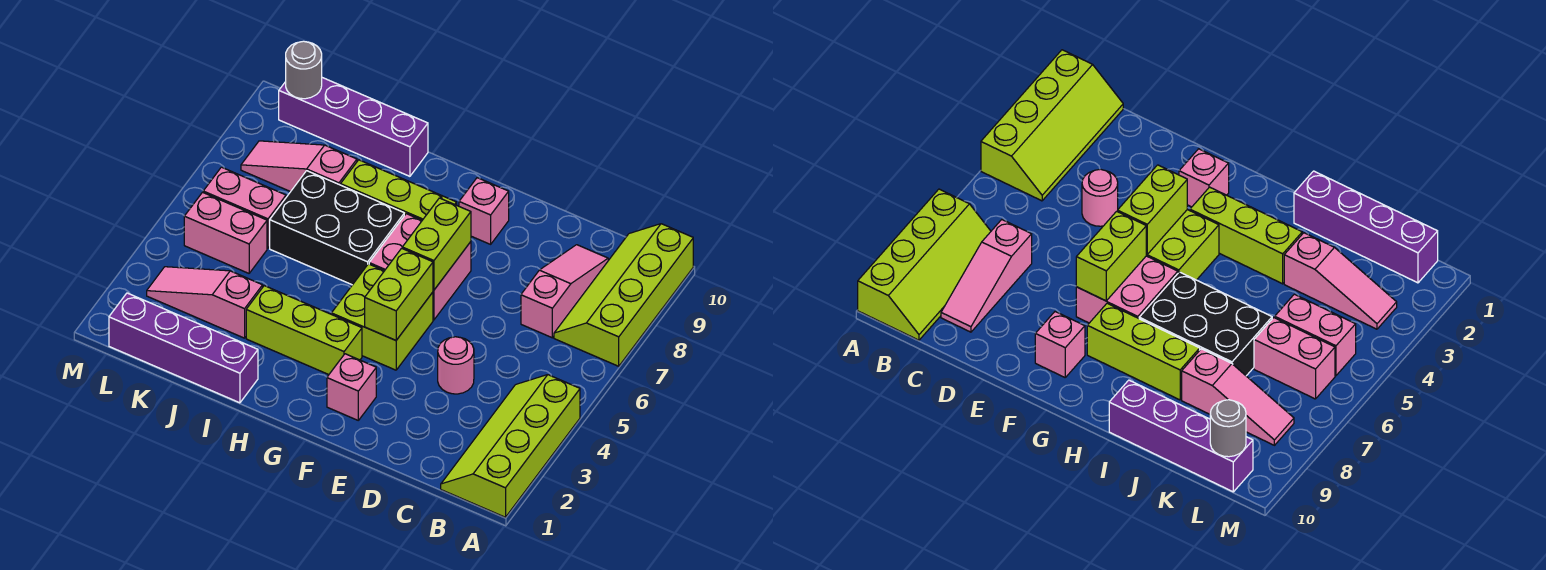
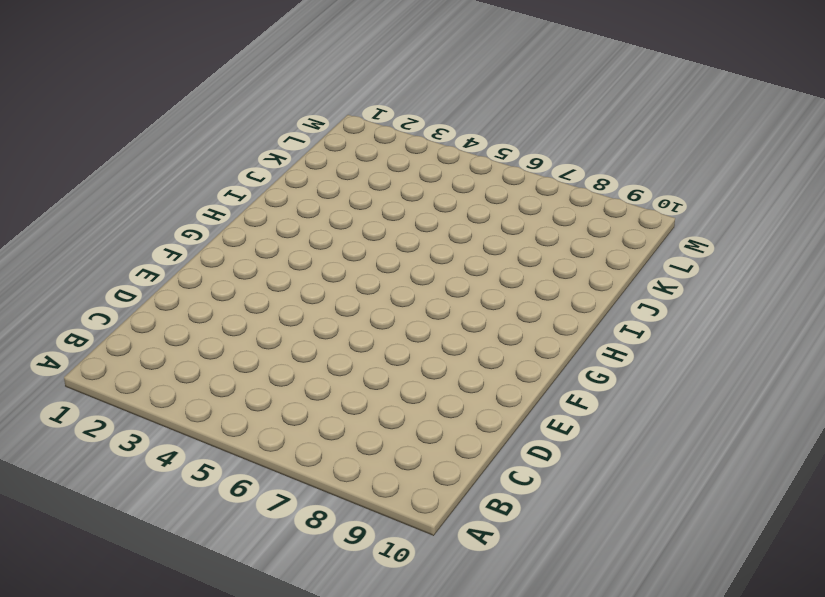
none -> lime 2x4 slope [441,375,580,517]
none -> lime 2x4 slope [554,224,693,366]
none -> pink 1x3 slope [521,245,608,338]

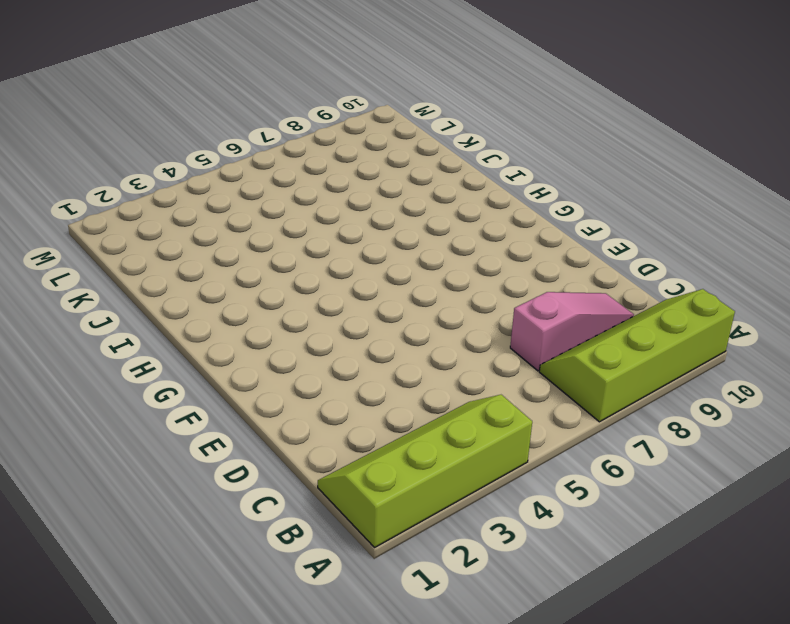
none -> pink 1x1 round brick [438,337,474,394]
none -> pink 1x1 brick [327,354,376,420]
none -> lime 2x2 brick [331,264,433,370]

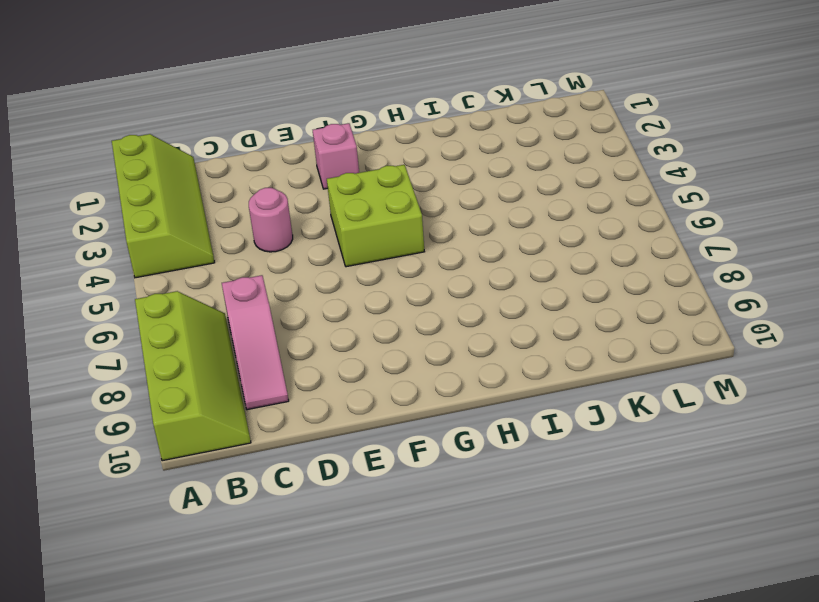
none -> pink 2x2 brick [369,214,471,320]
none -> pink 1x1 brick [459,178,509,244]
none -> lime 1x3 brick [246,286,362,375]

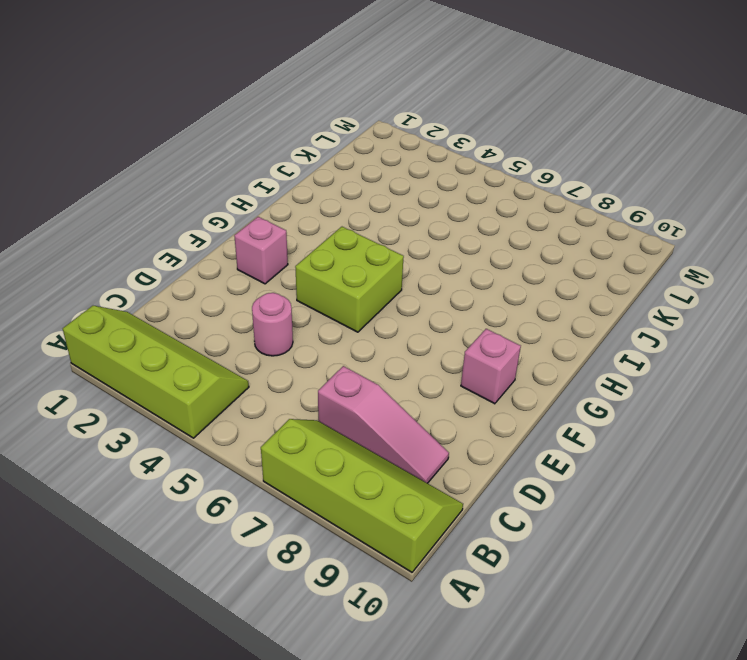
none -> pink 2x2 brick [369,214,471,320]
none -> lime 1x3 brick [246,286,362,375]
none -> lime 1x3 brick [341,160,457,220]

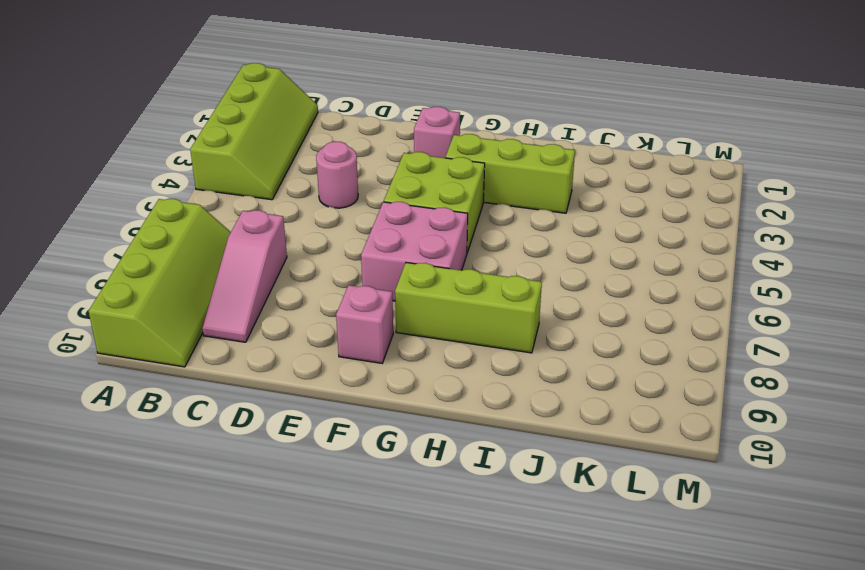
none -> black 2x3 brick [270,171,404,285]
none -> purple 1x4 brick [109,293,258,403]
none -> purple 1x4 brick [279,78,428,176]

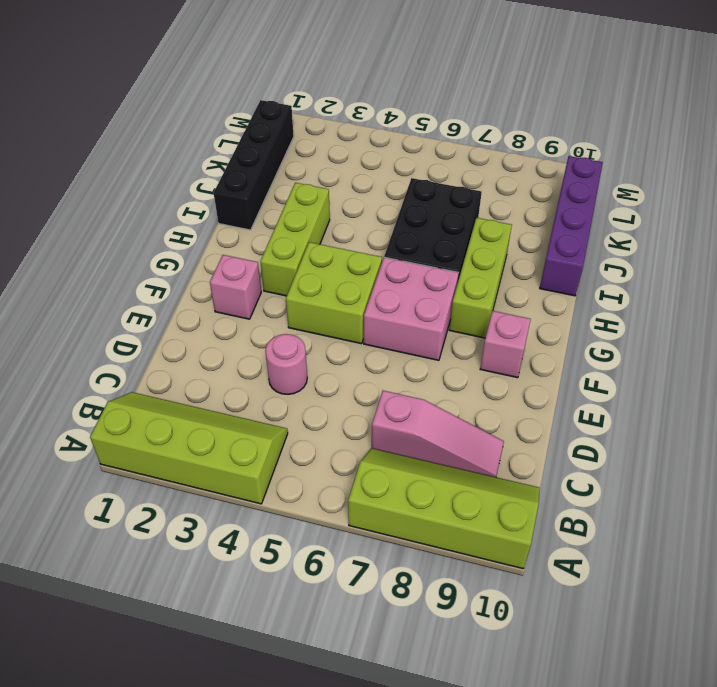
black 1x4 brick [214,100,294,230] -> purple 1x4 brick [109,293,258,403]
none -> pink 1x3 slope [147,267,263,338]
none -> pink 1x3 slope [241,141,357,192]
none -> pink 1x2 brick [184,192,267,273]

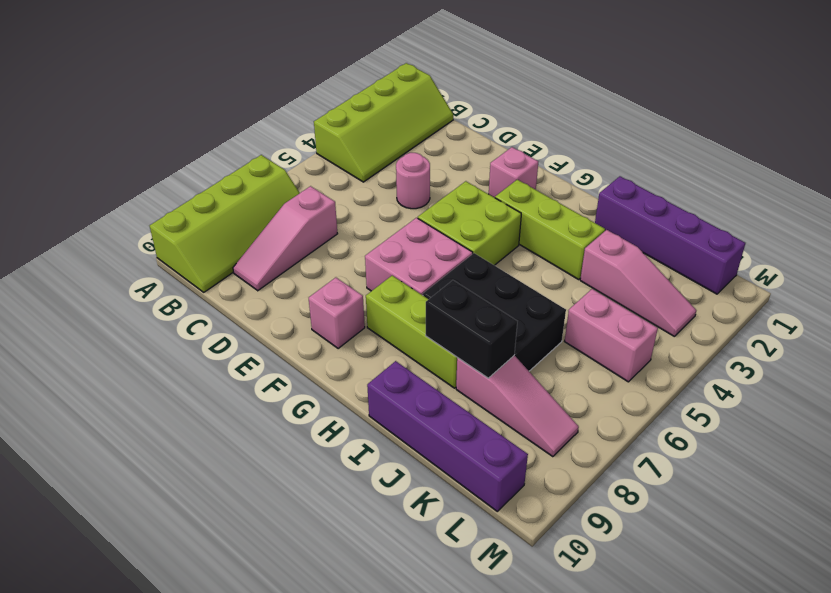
black 1x2 brick [426,280,517,378] -> none
none -> pink 1x2 brick [203,167,286,248]
none -> lime 1x2 brick [365,248,433,340]
none -> lime 1x2 brick [402,198,471,290]

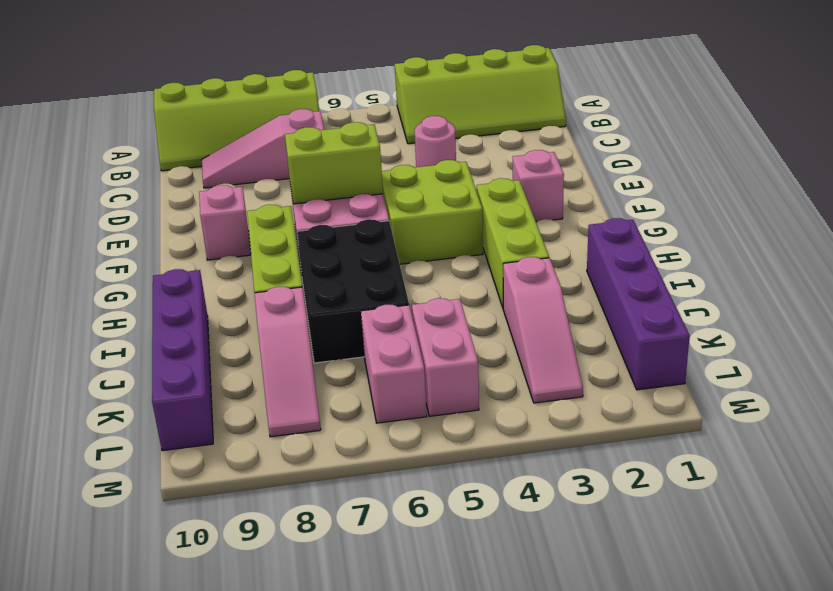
none -> lime 1x2 brick [365,248,433,340]
none -> grey 1x1 round brick [286,41,322,99]

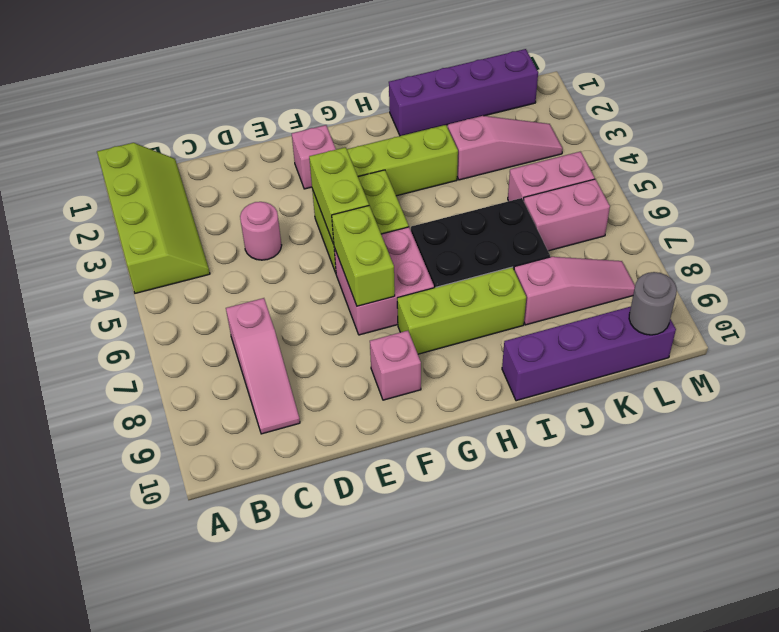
none -> lime 2x4 slope [554,224,693,366]

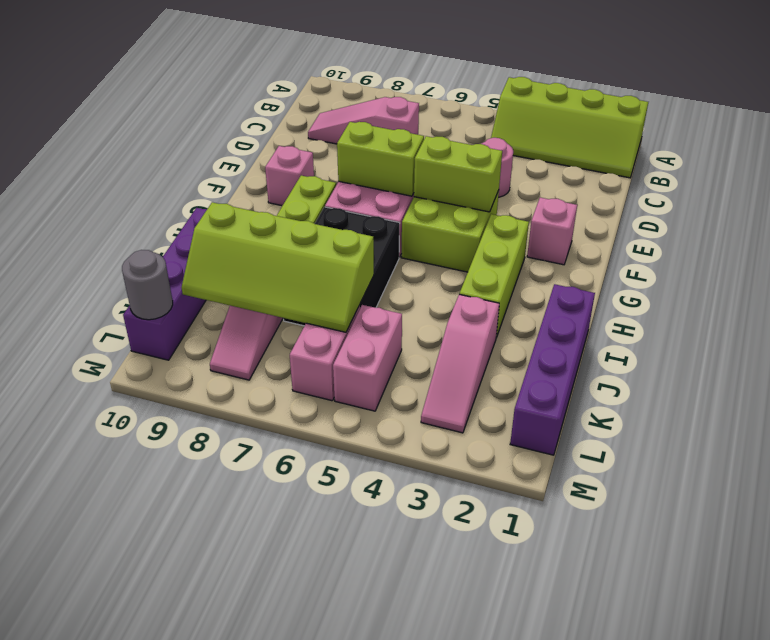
lime 2x4 slope [181,202,374,332] -> lime 2x4 slope moved to [554,224,693,366]

